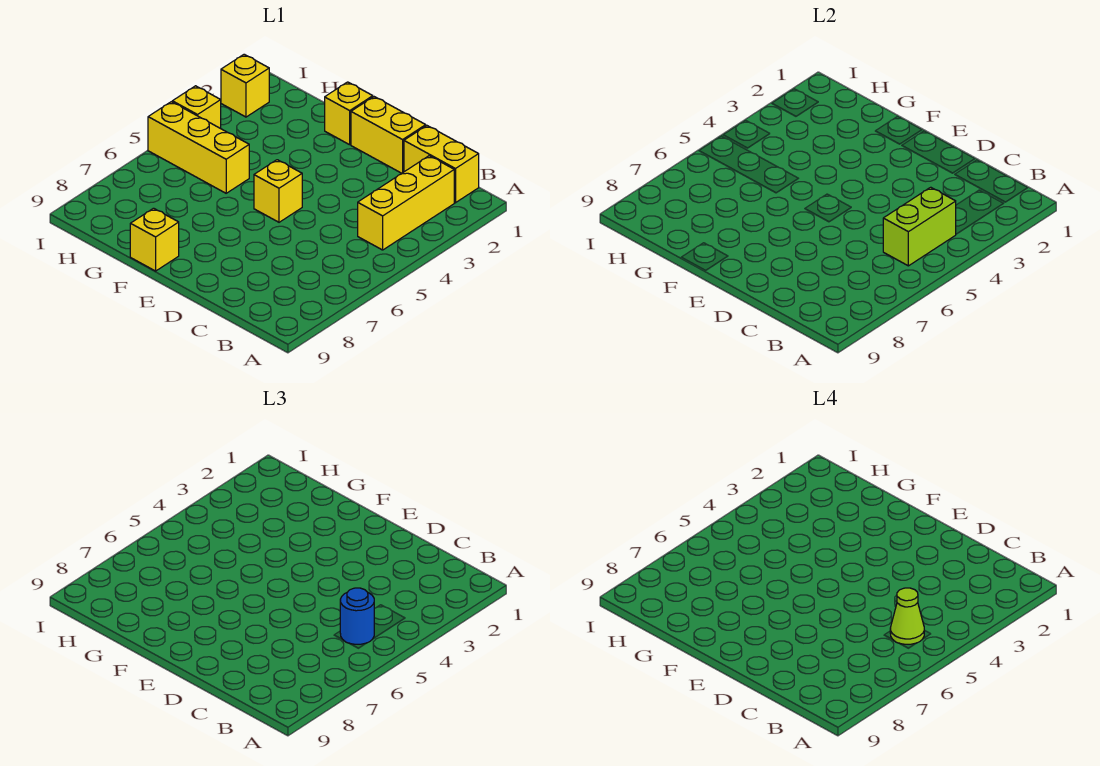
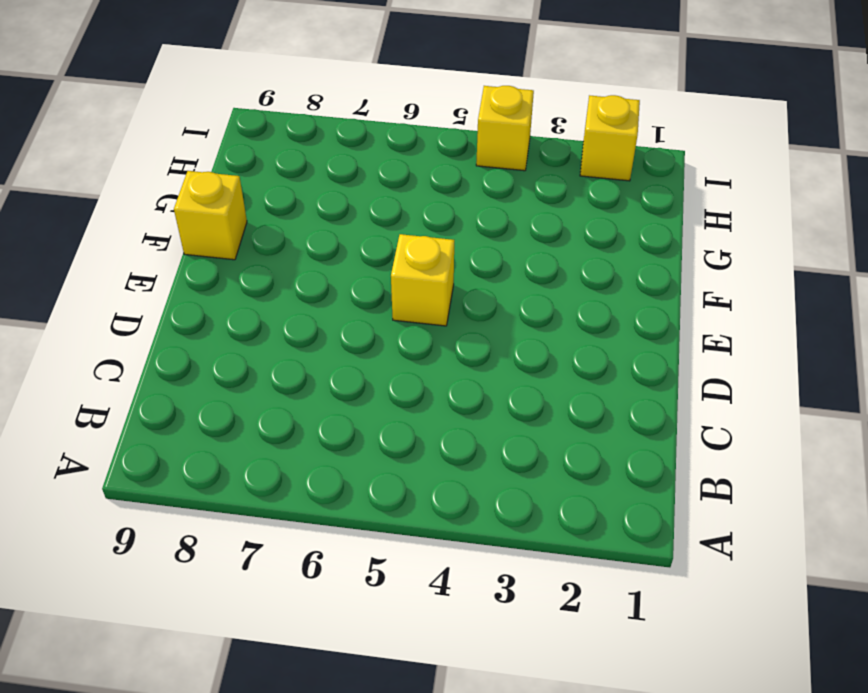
none -> yellow 1x2 brick [404,126,479,203]
none -> yellow 1x3 brick [358,156,454,250]
none -> yellow 1x2 brick [351,97,426,173]

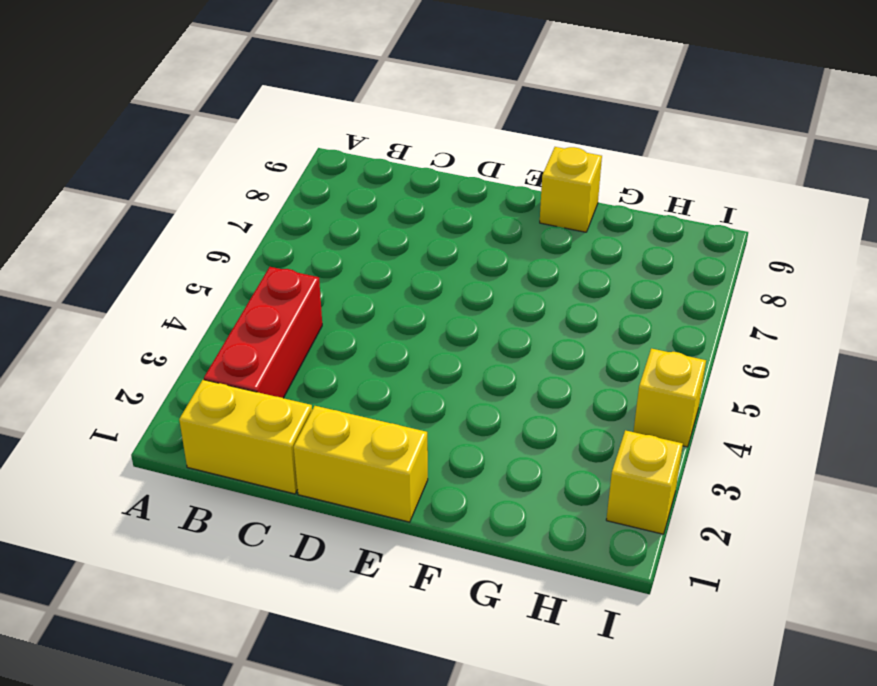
red 1x3 brick [204,267,322,398] -> yellow 1x3 brick [358,156,454,250]
none -> yellow 1x1 brick [254,160,302,222]
none -> yellow 1x1 brick [325,82,373,145]
none -> yellow 1x3 brick [148,102,249,193]

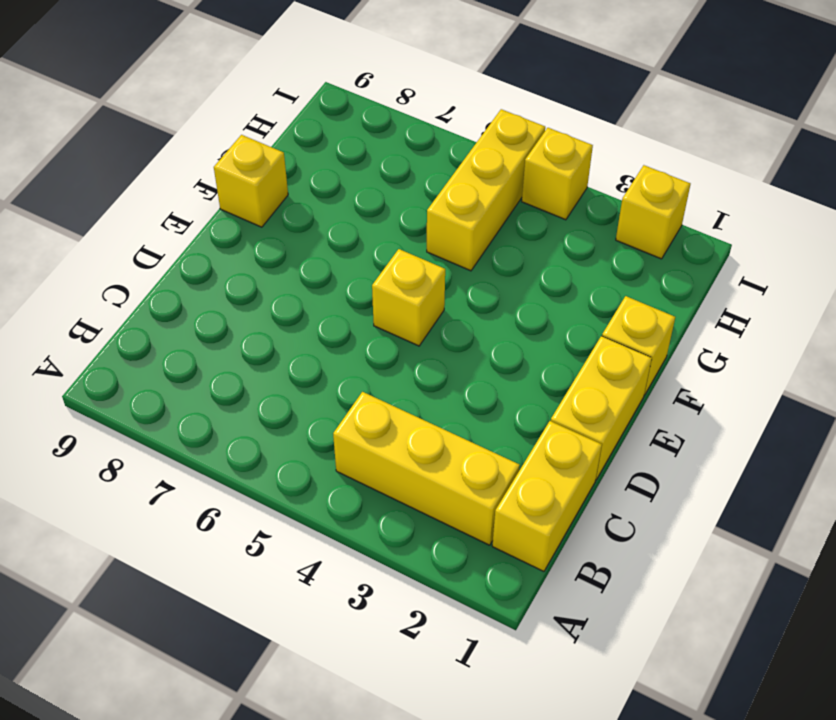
none -> lime 1x2 brick [883,187,956,266]
none -> blue 1x1 round brick [340,588,374,644]
none -> lime 1x1 cone [890,588,924,644]

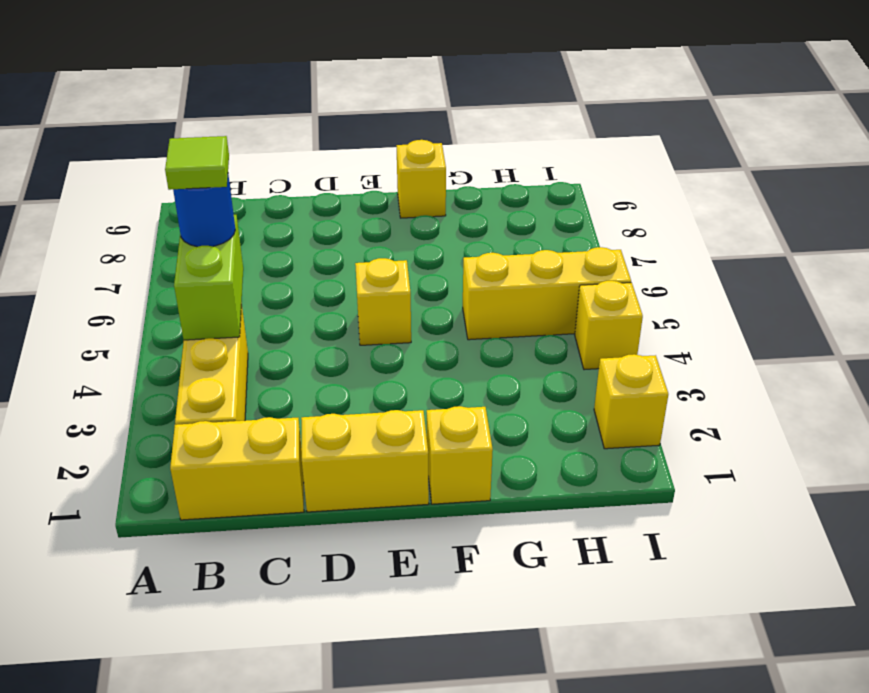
lime 1x1 tile [165,136,229,190] -> lime 1x1 cone [890,588,924,644]

